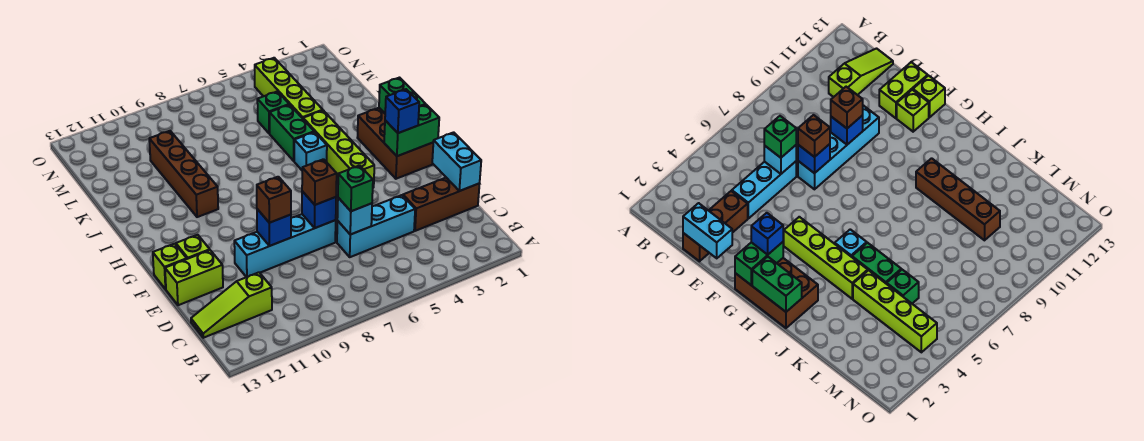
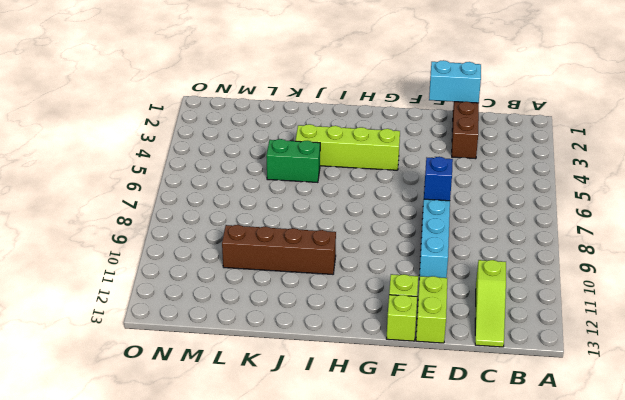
none -> cyan 1x3 brick [337,195,415,257]
none -> brown 2x3 brick [357,108,433,179]
none -> cyan 1x1 brick [294,132,327,170]

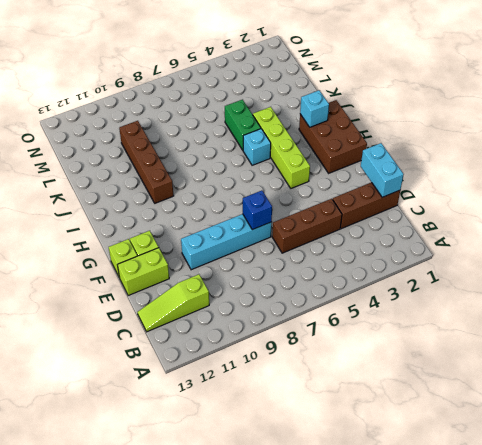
brown 1x3 brick [272,199,342,253] -> cyan 1x3 brick [337,195,415,257]
cyan 1x1 brick [300,90,329,127] -> cyan 1x1 brick moved to [337,198,372,235]
none -> lime 1x4 brick [255,58,323,118]
none -> green 1x1 brick [257,91,289,134]
none -> blue 1x1 brick [257,209,291,246]

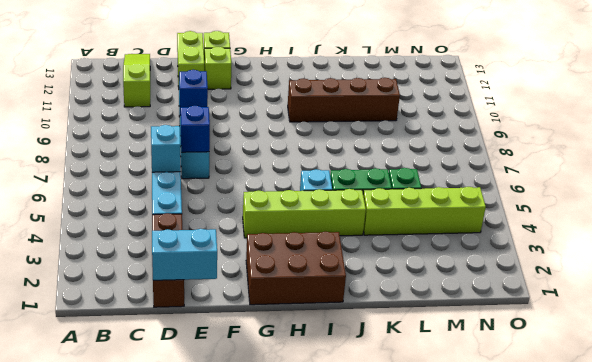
none -> green 1x2 brick [384,105,439,156]
none -> green 1x2 brick [379,78,426,113]
none -> green 1x1 brick [338,165,373,211]

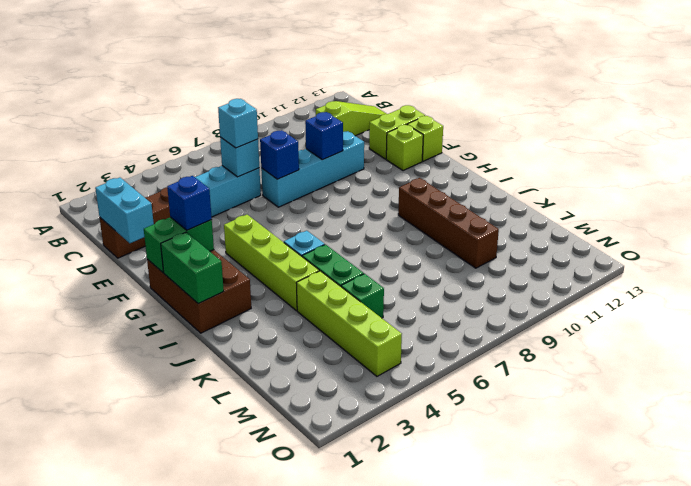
cyan 1x1 brick [218,99,258,148] -> green 1x1 brick [338,165,373,211]
none -> brown 1x1 brick [302,159,337,205]
none -> brown 1x1 brick [257,177,291,223]

